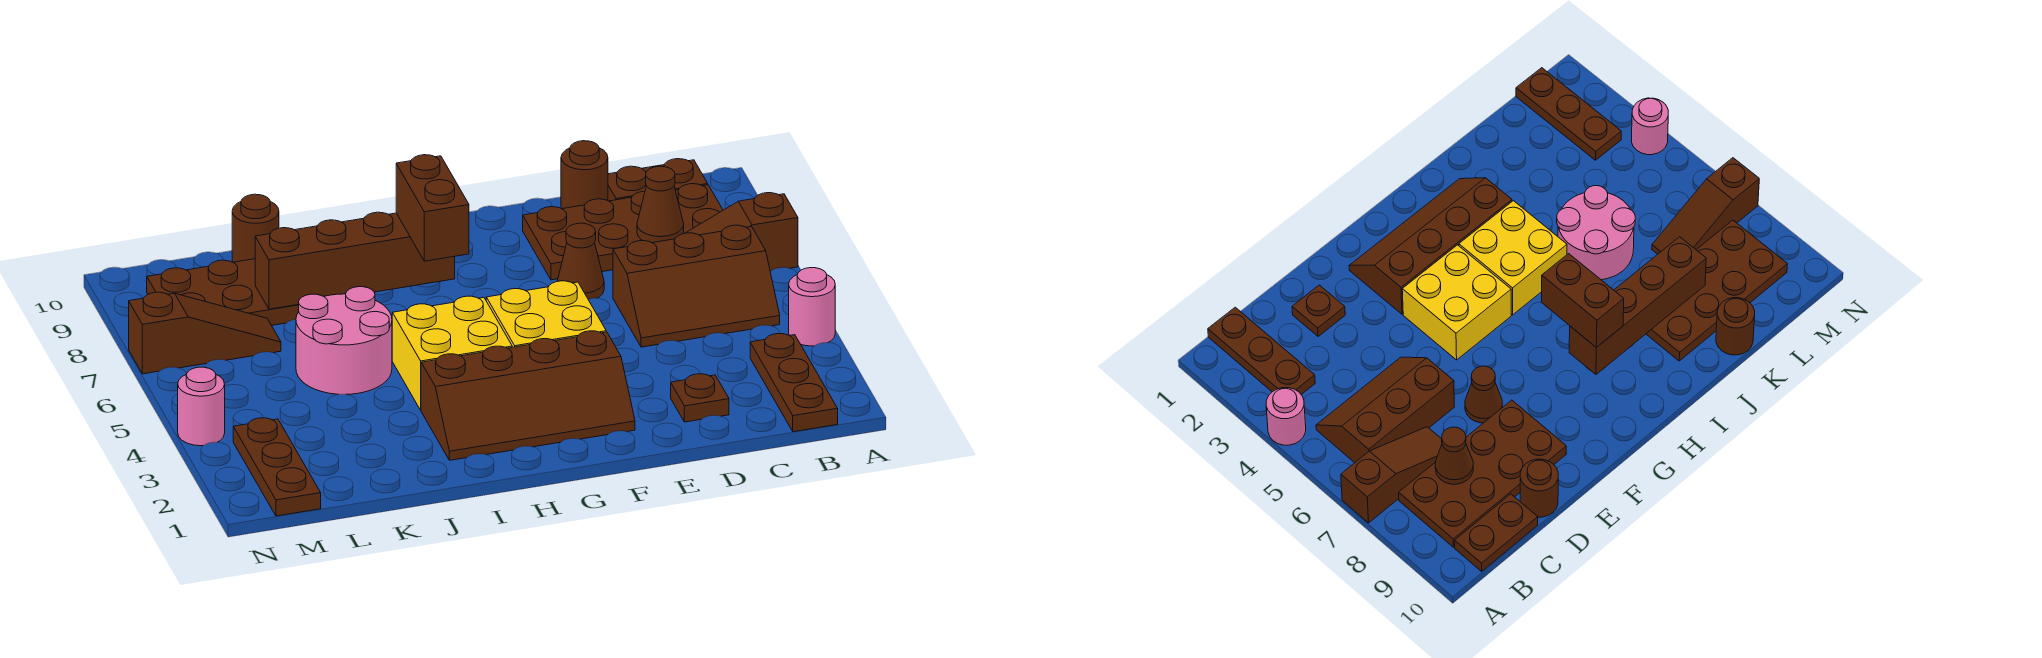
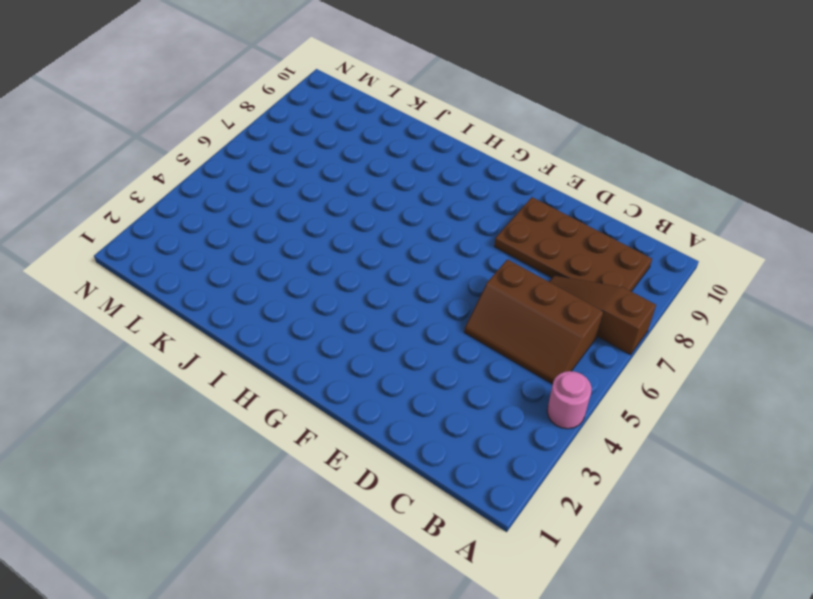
none -> brown 1x3 plate [750,334,838,432]
none -> brown 1x2 plate [608,159,708,201]
none -> brown 1x1 plate [671,374,729,422]

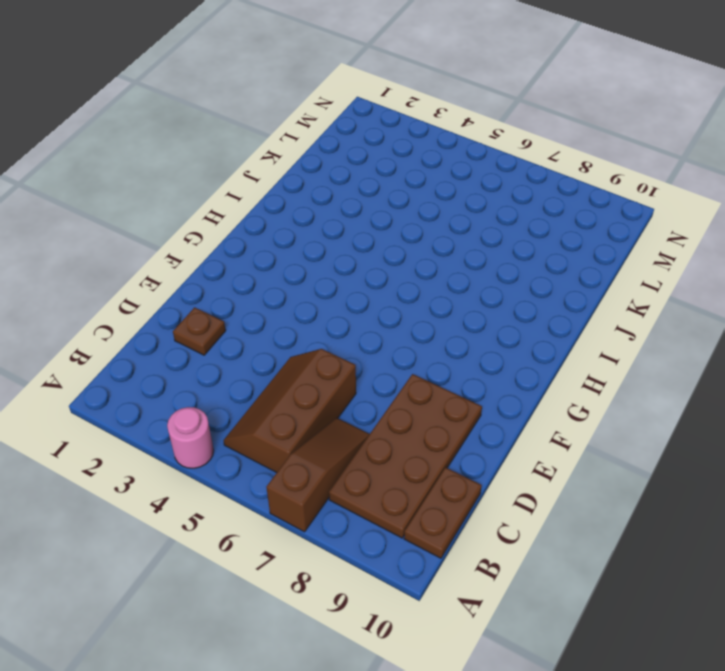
none -> brown 1x3 plate [750,334,838,432]
none -> brown 1x1 round brick [561,141,608,209]
none -> brown 1x1 cone [557,223,604,299]

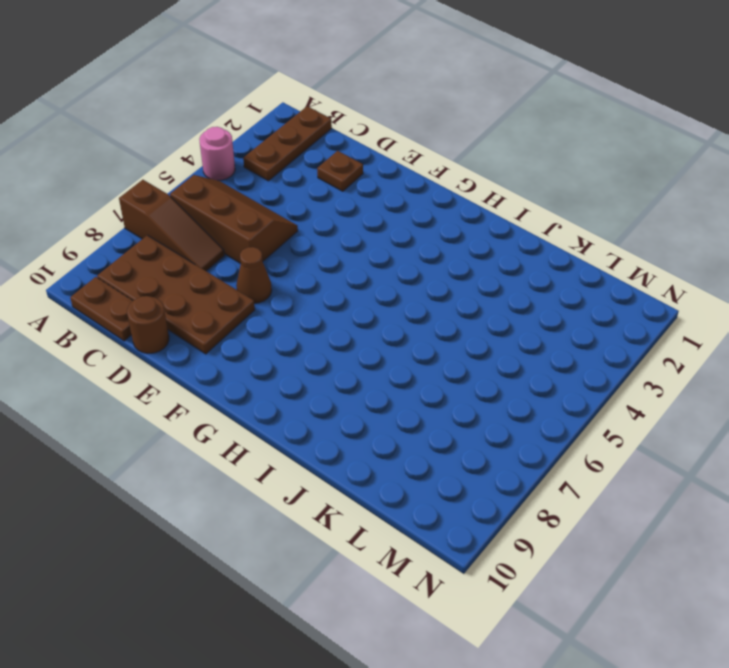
none -> brown 2x4 slope [421,331,635,460]
none -> yellow 2x2 brick [486,281,606,347]
none -> yellow 2x2 brick [392,296,512,410]

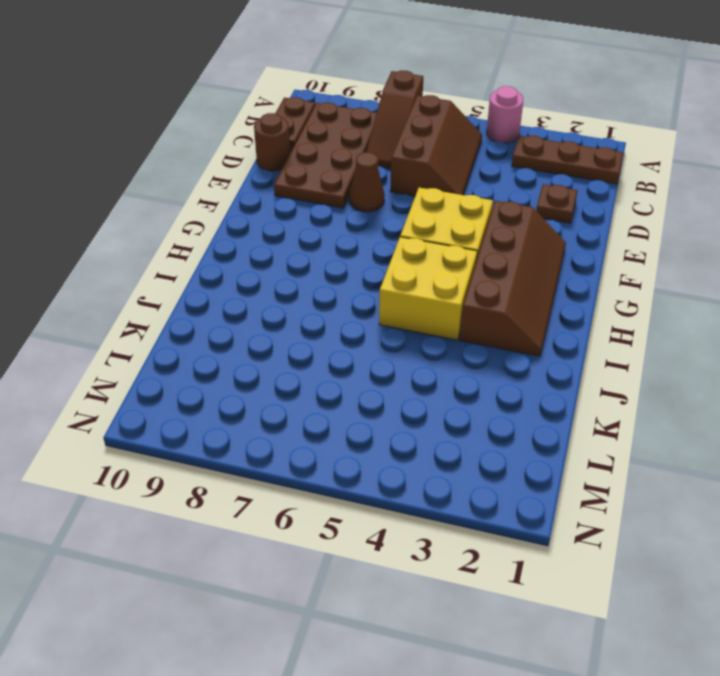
none -> pink 2x2 round brick [296,287,392,394]
none -> brown 2x4 plate [147,259,299,326]
none -> brown 1x1 round brick [232,194,279,262]

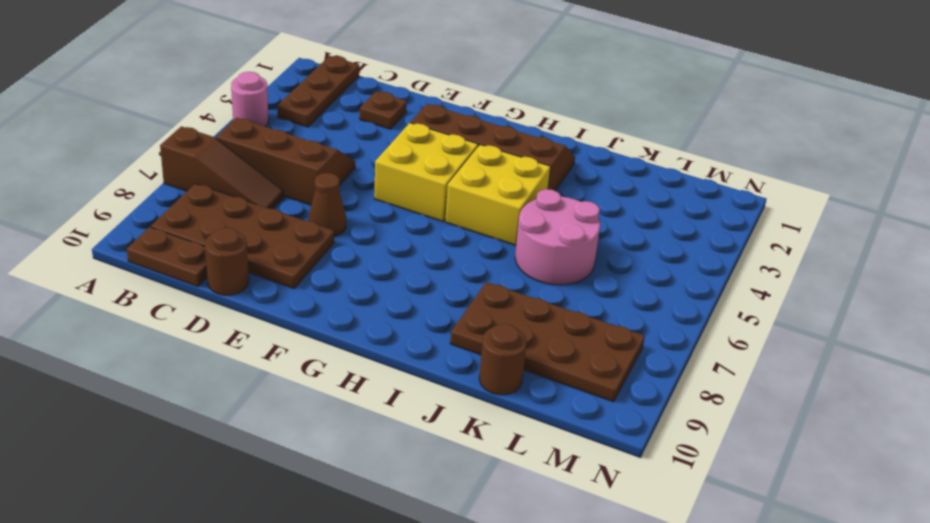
none -> brown 1x3 slope [129,292,281,374]
none -> brown 1x3 plate [233,418,321,516]
none -> pink 1x1 round brick [178,367,225,446]

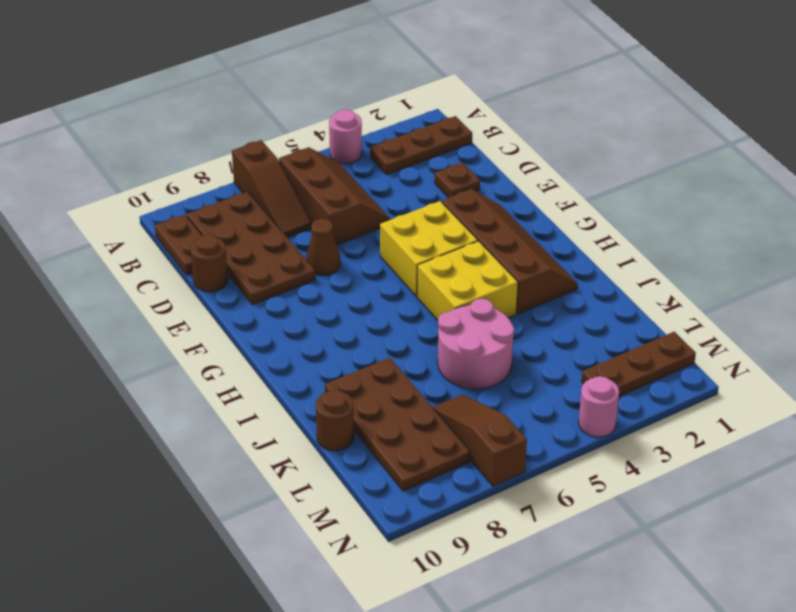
none -> brown 1x1 cone [637,166,684,243]
none -> brown 1x4 brick [255,212,455,309]
none -> brown 1x2 brick [396,155,469,261]

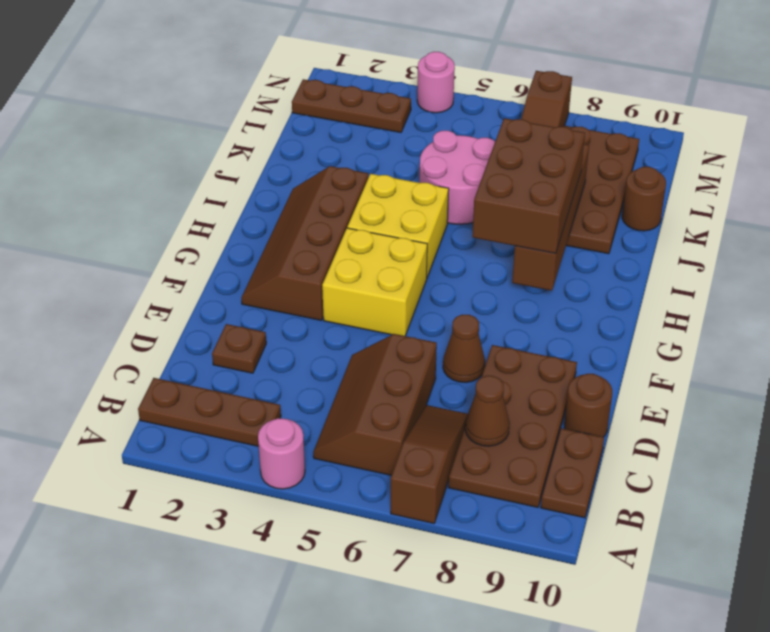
brown 2x3 brick [472,118,585,253] -> brown 1x2 brick [396,155,469,261]

